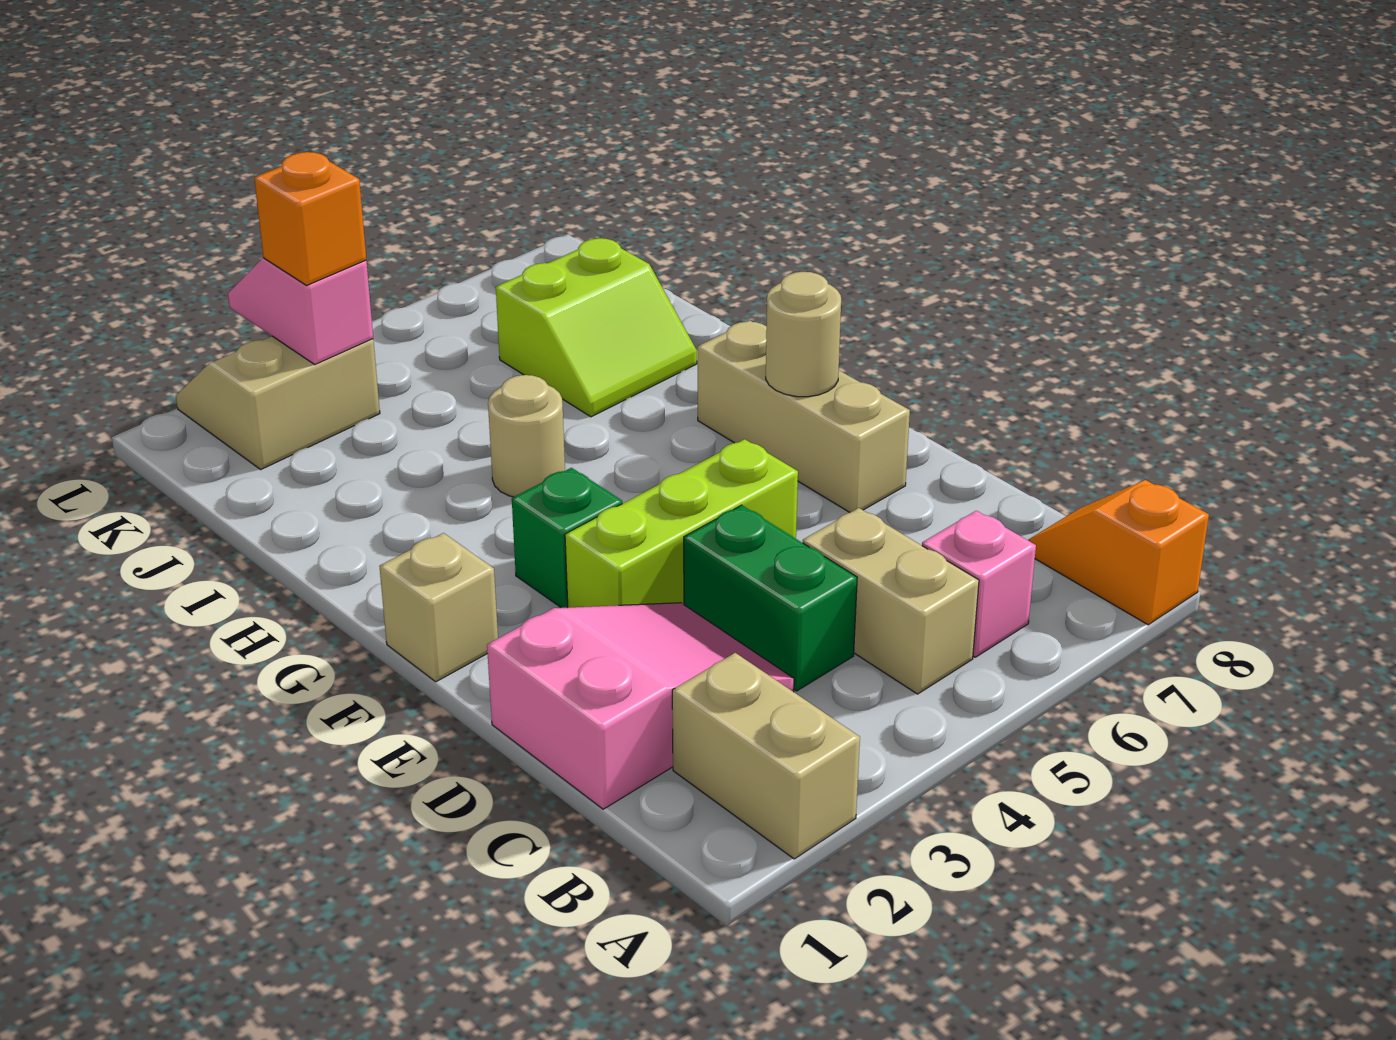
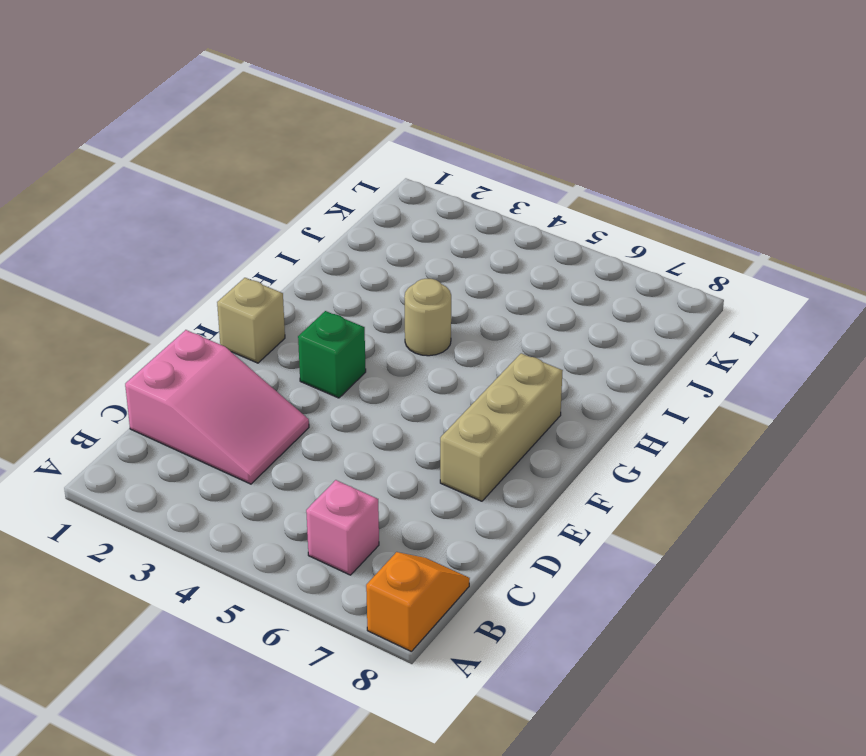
none -> tan 1x2 brick [672,653,860,859]
none -> tan 1x2 brick [803,508,979,694]
none -> green 1x2 brick [684,505,857,691]

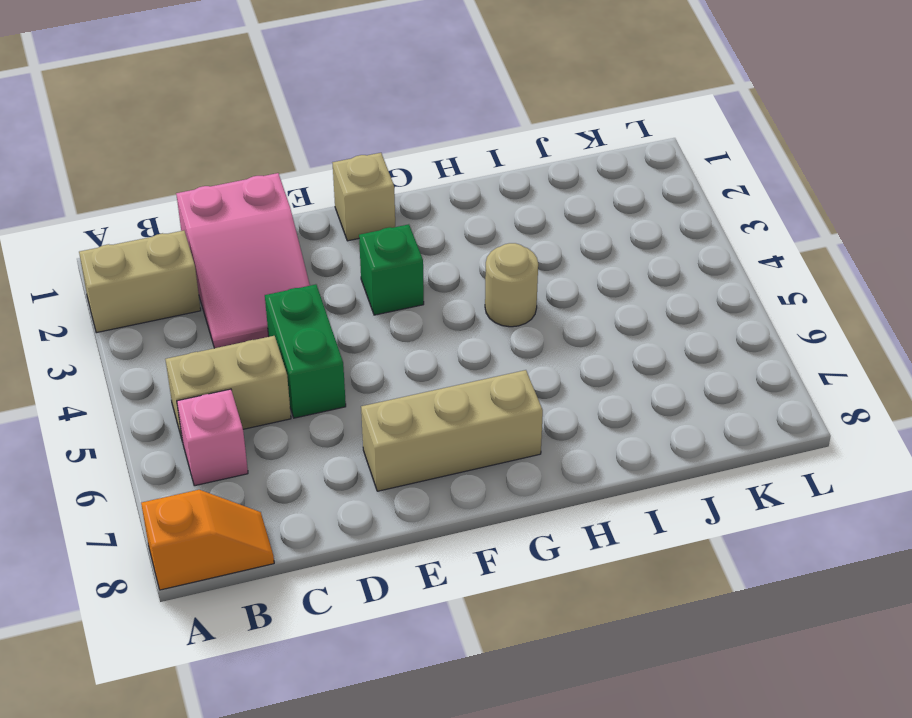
green 1x2 brick [265,284,346,418] -> green 1x2 brick turned to [684,505,857,691]
none -> lime 1x3 brick [565,439,798,607]
none -> lime 2x2 slope [496,238,697,417]
none -> tan 2x2 slope [176,336,380,469]

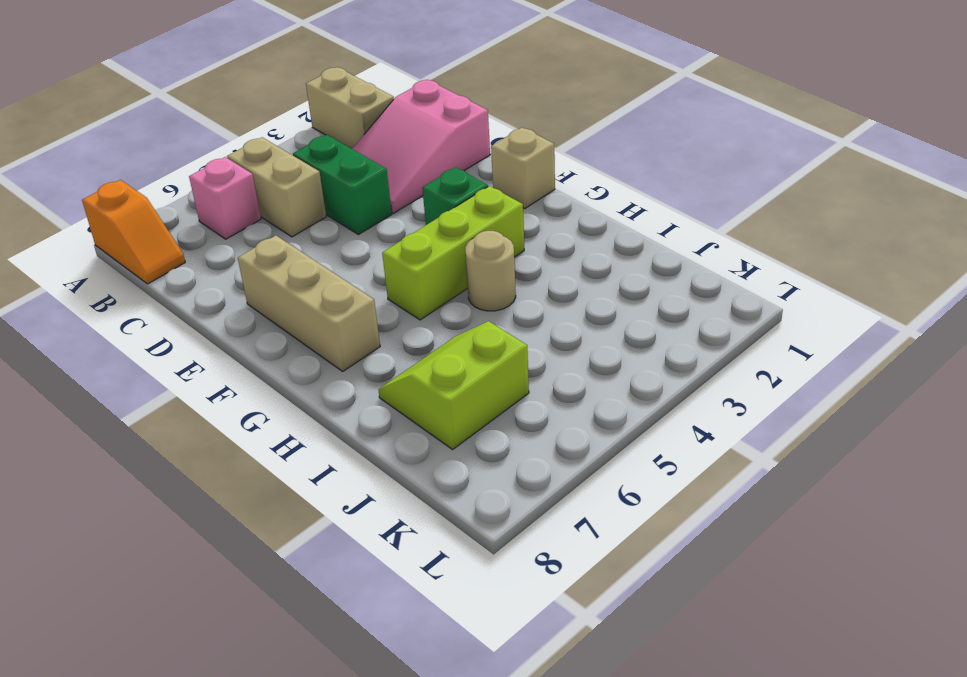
lime 1x3 brick [382,186,524,320] -> lime 1x3 brick moved to [565,439,798,607]
none -> tan 2x2 slope [176,336,380,469]
none -> tan 1x1 round brick [766,272,841,397]
none -> pink 1x2 slope [228,258,373,364]

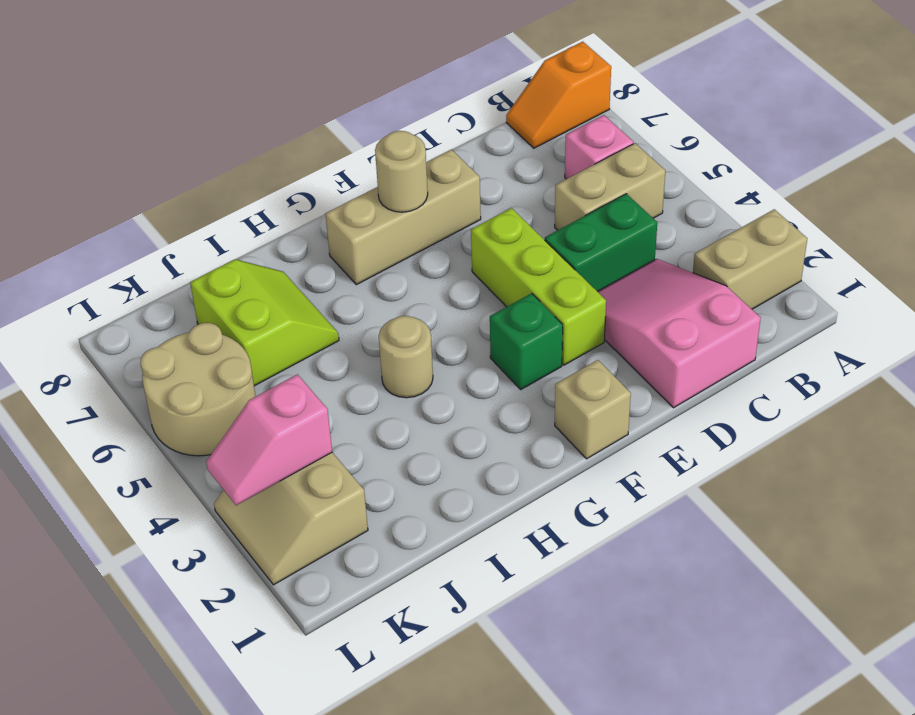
tan 2x2 round brick [141,323,256,456] -> none
none -> orange 1x1 brick [254,152,366,285]

